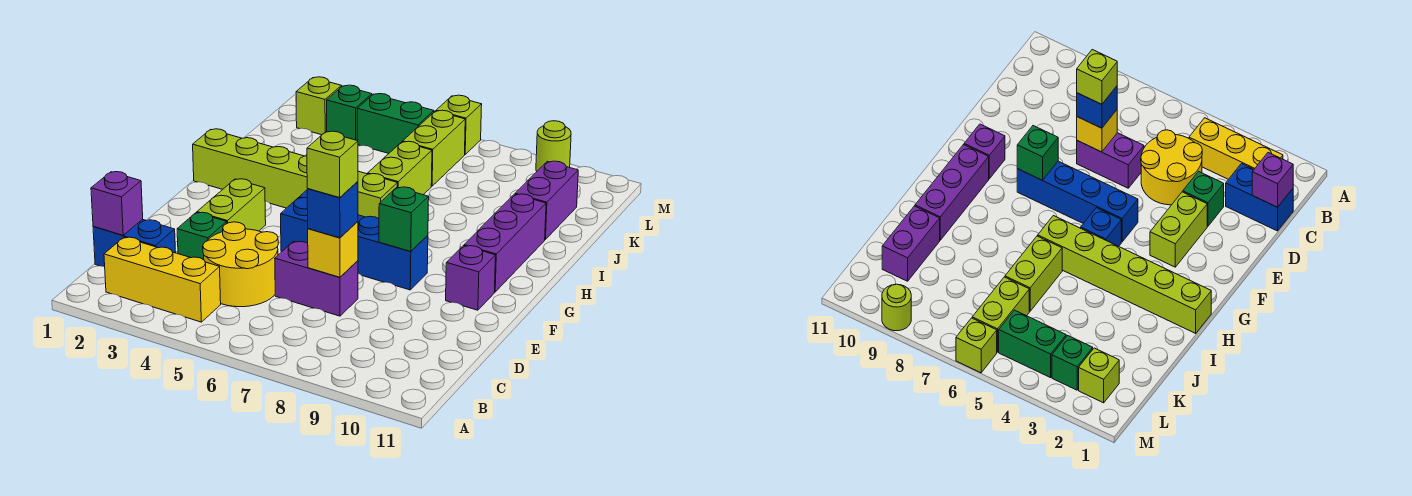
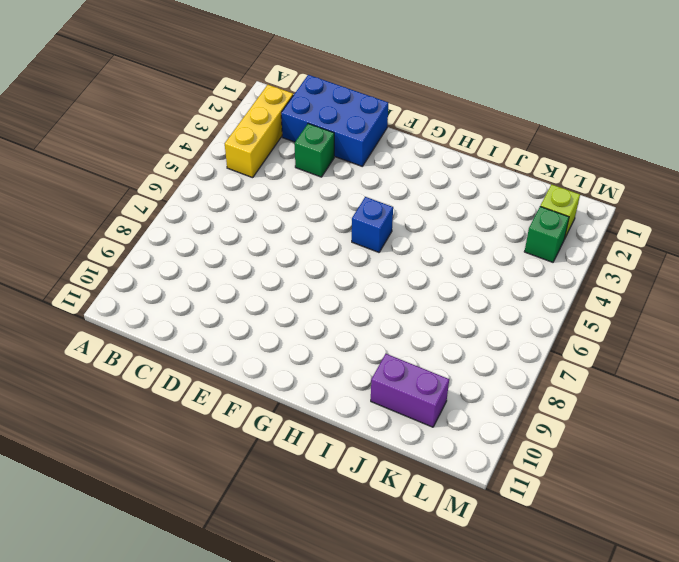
blue 2x3 brick [281,75,388,166] -> blue 1x2 brick [93,219,176,267]
none -> yellow 2x2 round brick [203,222,278,307]
none -> purple 1x2 brick [275,241,358,316]
none -> lime 1x2 brick [197,179,266,231]

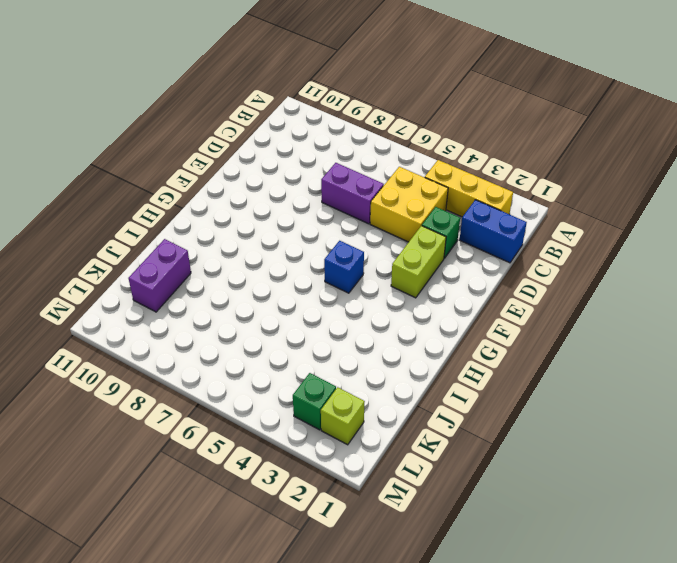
yellow 2x2 brick [370,167,448,242] -> yellow 2x2 round brick [203,222,278,307]
none -> blue 1x4 brick [281,197,428,290]
none -> purple 1x1 brick [446,246,496,310]
none -> purple 1x3 brick [464,194,546,292]

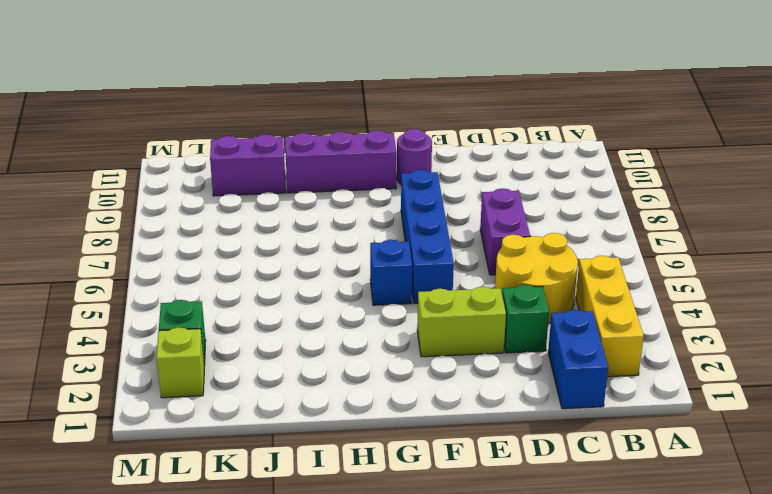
purple 1x1 round brick [397,129,432,184] -> purple 1x1 brick [446,246,496,310]
none -> lime 1x6 brick [193,129,398,219]
none -> lime 1x2 brick [368,141,432,195]
none -> lime 1x2 brick [403,110,465,186]

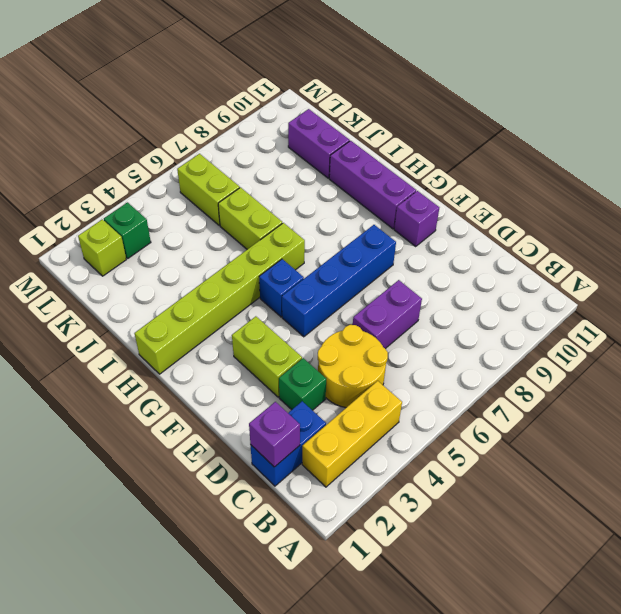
none -> green 1x2 brick [357,94,434,153]
none -> lime 1x1 brick [436,95,482,154]
none -> lime 1x1 round brick [536,121,571,171]

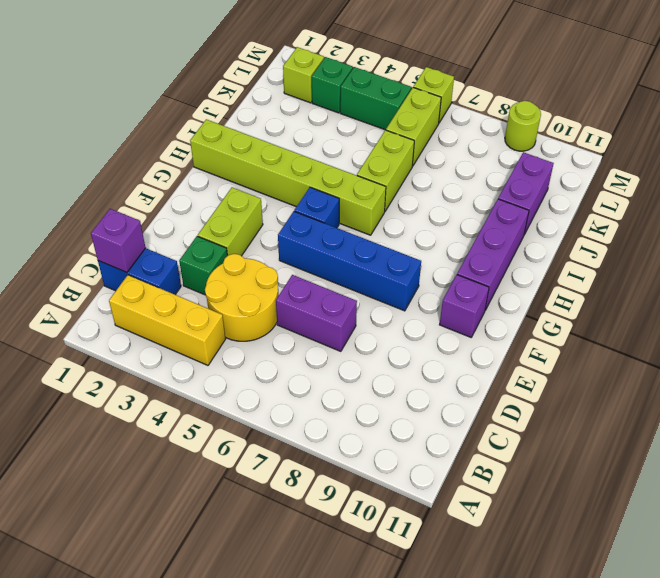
none -> yellow 1x1 brick [308,221,358,277]
none -> green 1x1 brick [379,187,429,251]
none -> blue 1x1 brick [307,182,358,238]

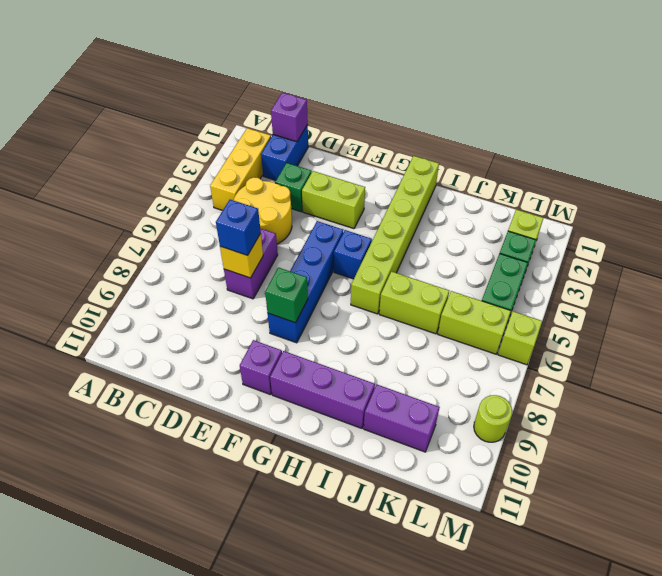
none -> lime 1x1 brick [307,131,358,198]

